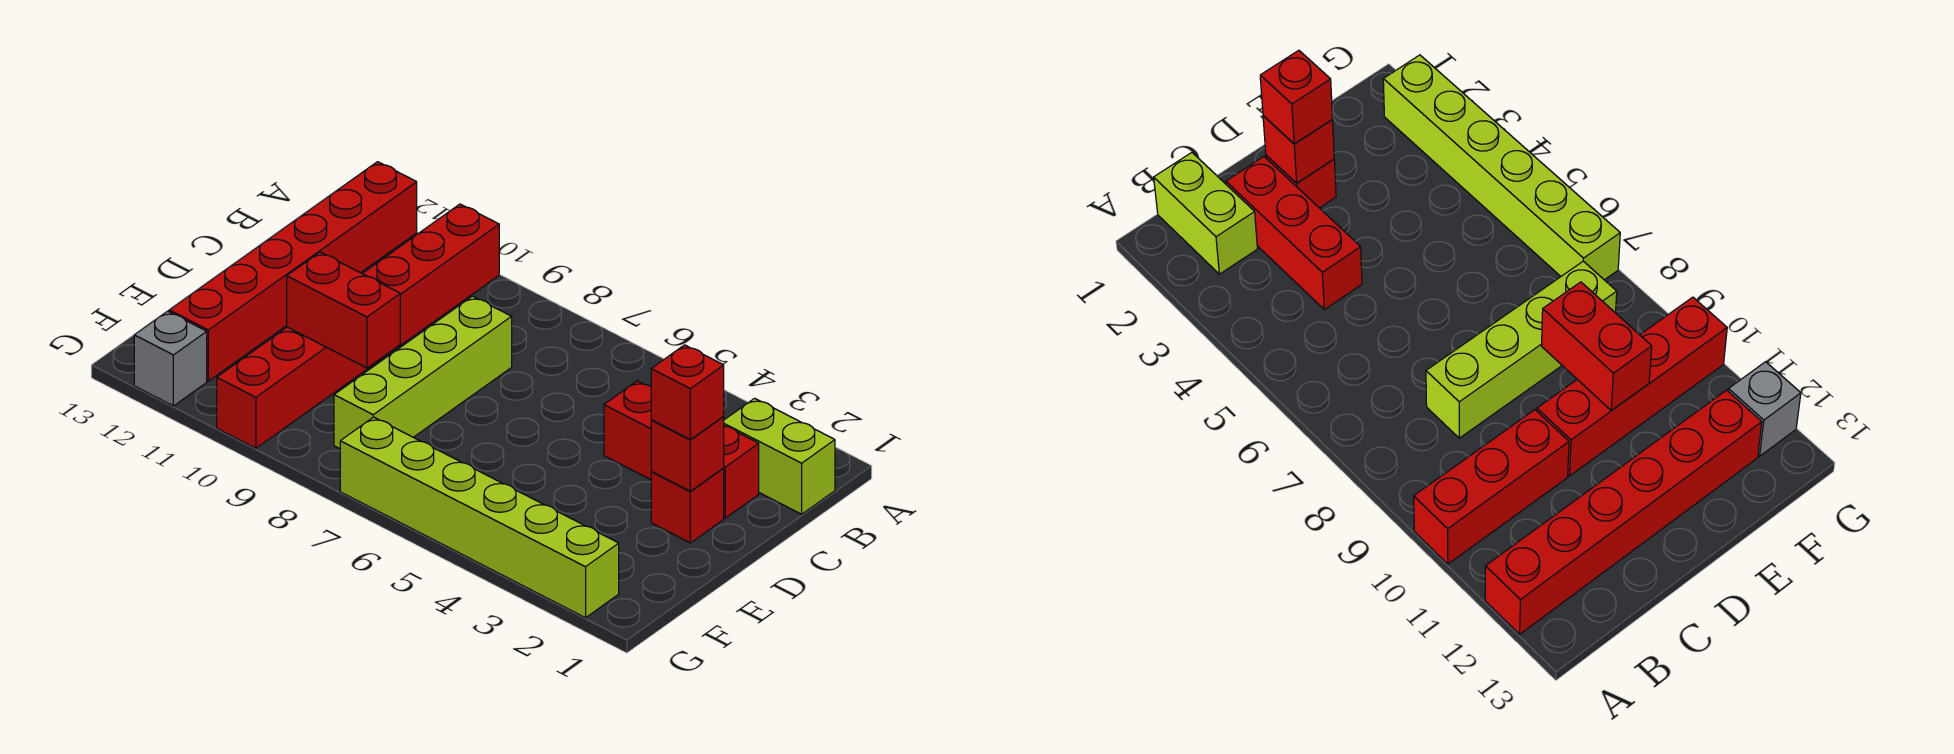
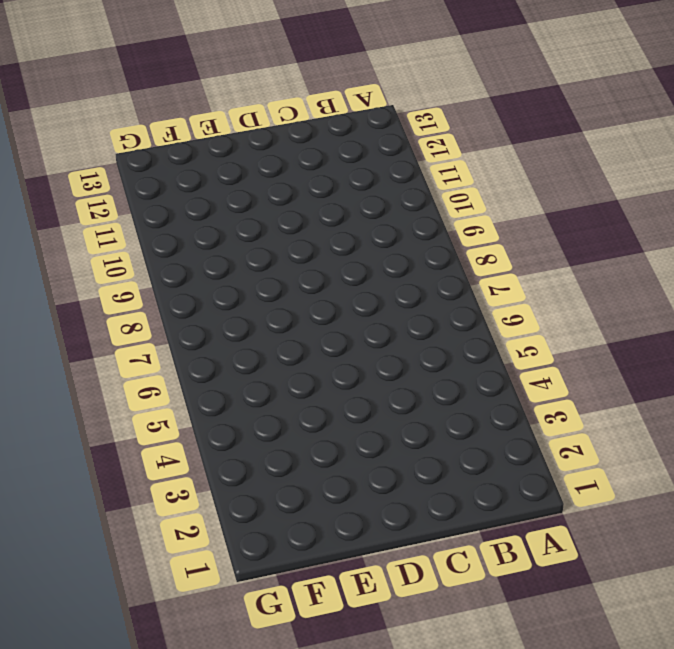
none -> red 1x3 brick [362,204,499,349]
none -> red 1x6 brick [169,162,417,381]
none -> lime 1x2 brick [724,398,835,514]

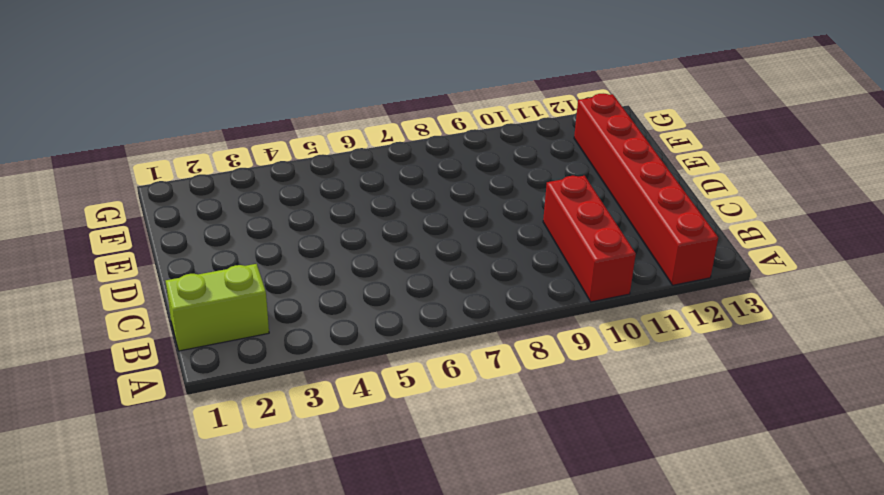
none -> red 1x3 brick [604,381,759,518]
none -> lime 1x4 brick [334,296,512,449]
none -> red 1x1 brick [651,468,724,543]

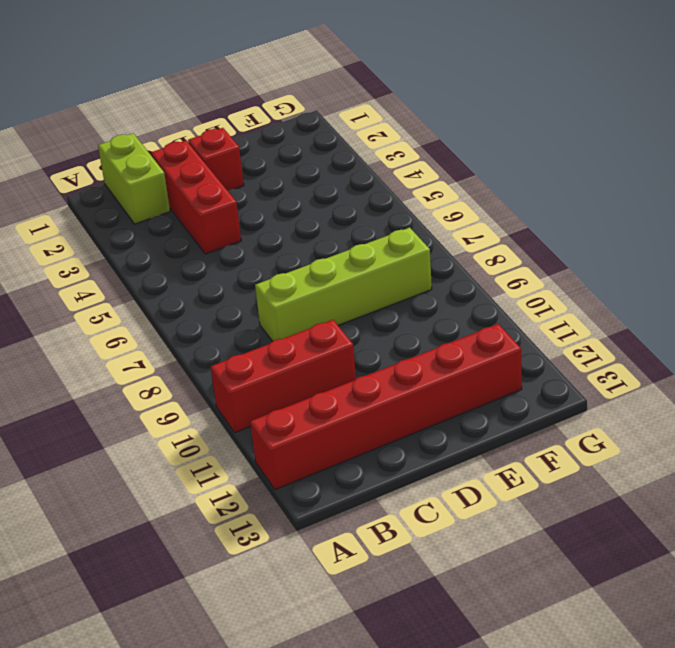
none -> red 1x4 brick [217,327,394,448]
none -> lime 1x6 brick [340,417,619,618]
none -> grey 1x1 brick [134,311,207,406]

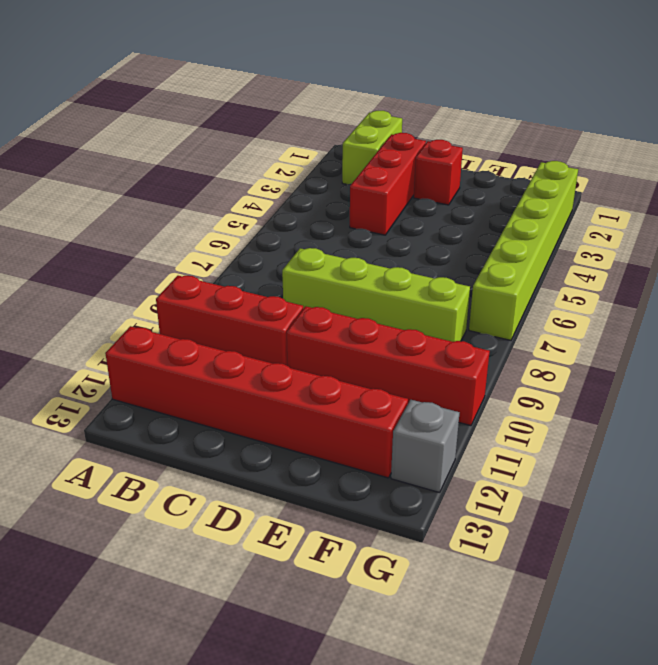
none -> red 1x1 brick [651,416,724,491]
none -> red 1x2 brick [287,252,400,368]
none -> red 1x1 brick [651,345,724,440]

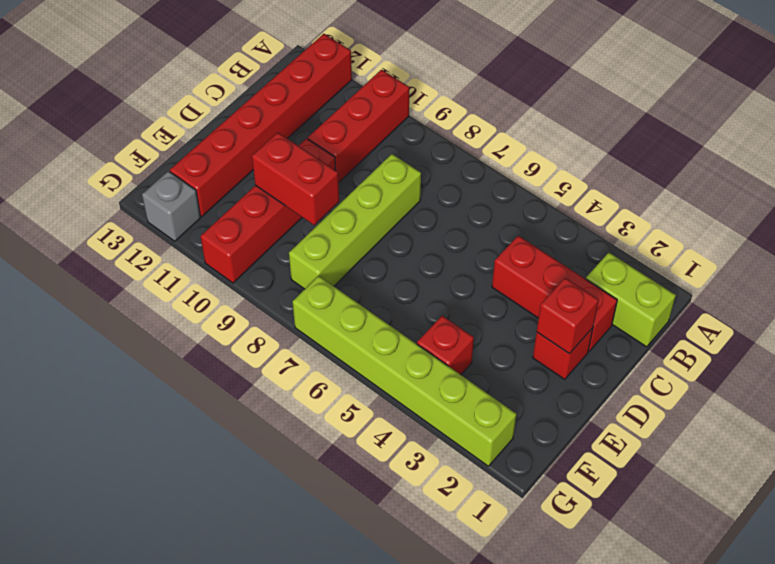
red 1x1 brick [417,316,474,375] -> red 1x1 brick moved to [651,345,724,440]

